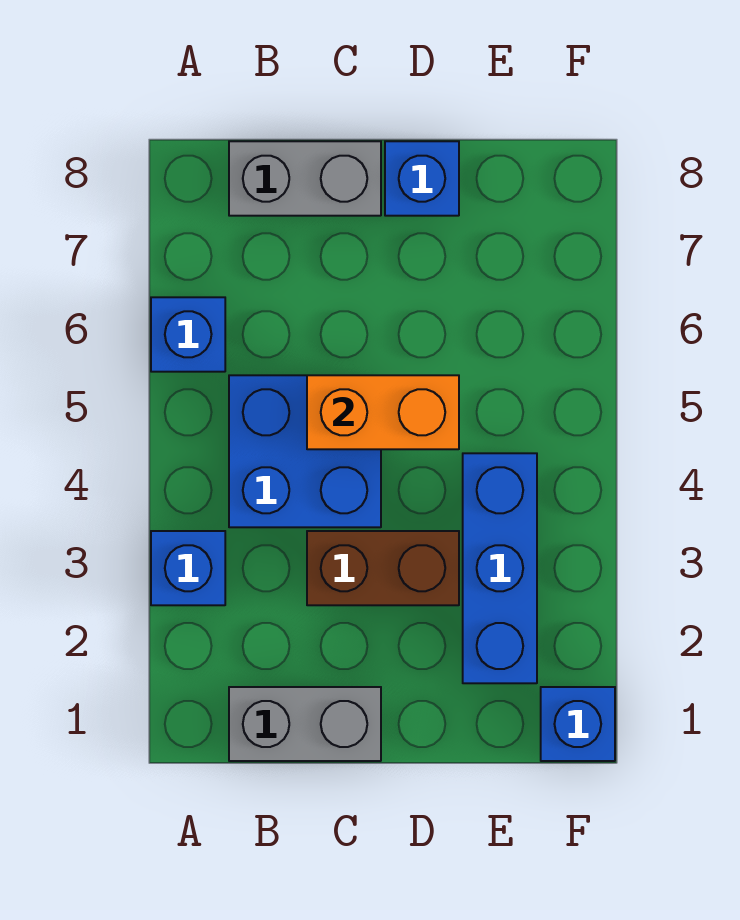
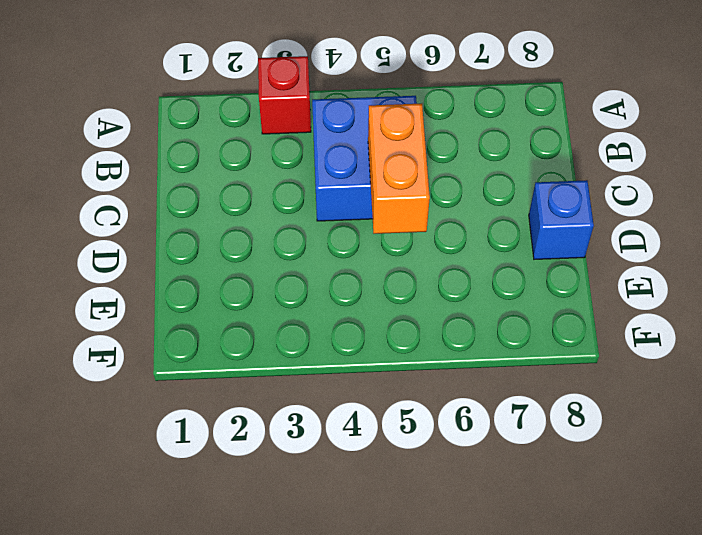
red 1x1 brick [258,56,311,134] -> blue 1x1 brick [151,531,225,605]
none -> blue 1x1 brick [151,297,225,372]
none -> grey 1x2 brick [229,687,381,761]

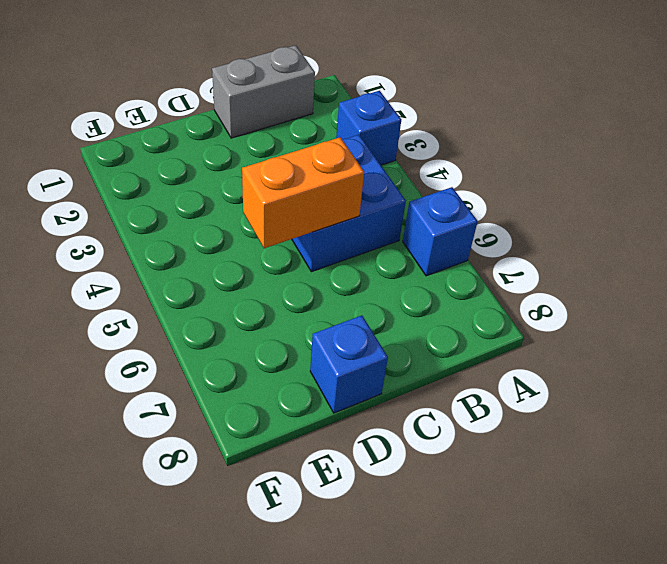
none -> grey 1x2 brick [229,141,381,216]
none -> brown 1x2 brick [307,531,459,605]

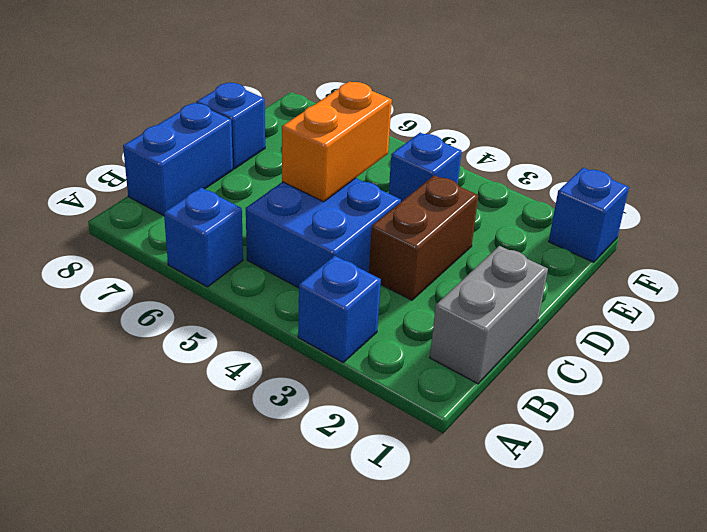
blue 1x2 brick [123,103,233,216] -> grey 1x2 brick [229,141,381,216]
blue 1x1 brick [389,133,462,202] -> blue 1x3 brick [463,453,537,683]

